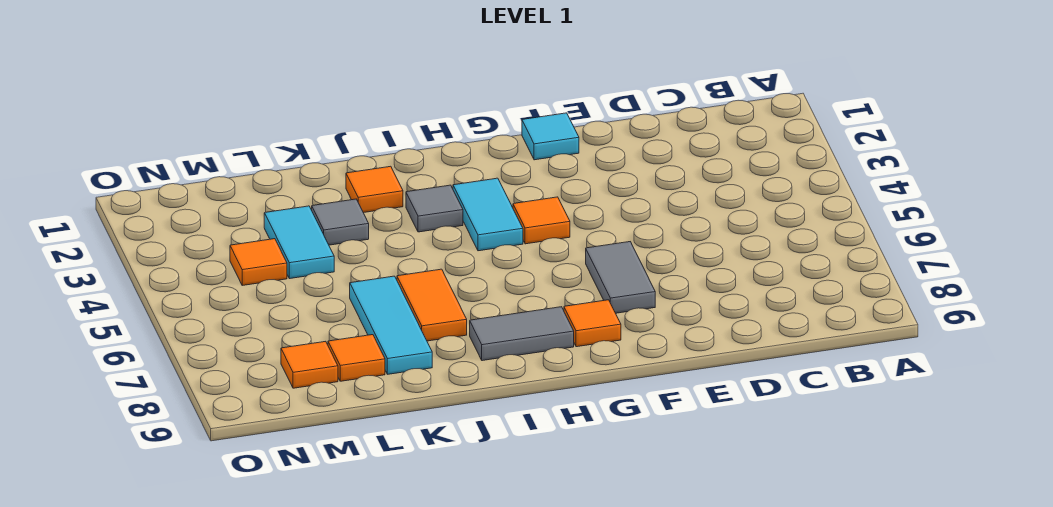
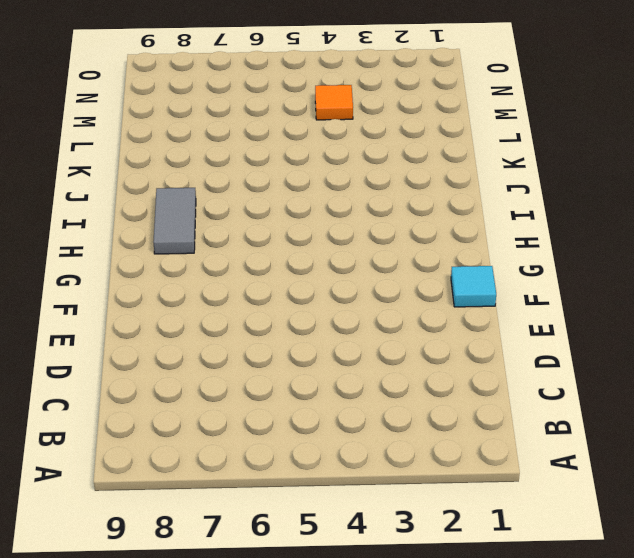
none -> grey 1x2 tile [586,242,655,313]
none -> orange 1x1 tile [513,197,570,244]
none -> orange 1x1 tile [564,300,621,347]

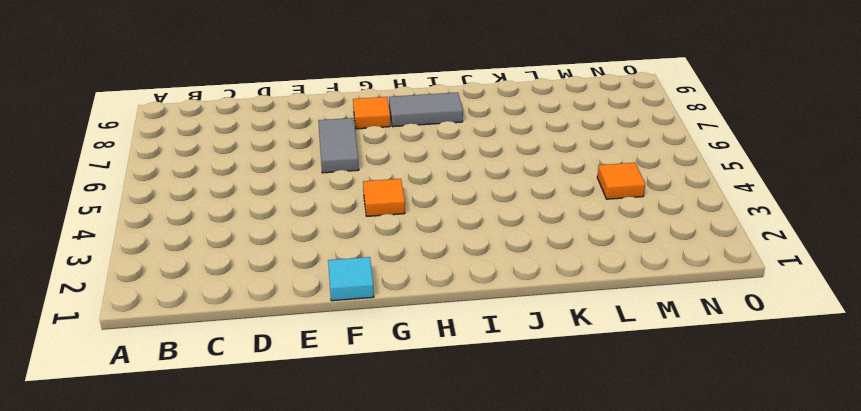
none -> cyan 1x2 tile [453,178,523,251]
none -> grey 1x1 tile [406,185,463,232]
none -> orange 1x1 tile [346,166,403,213]

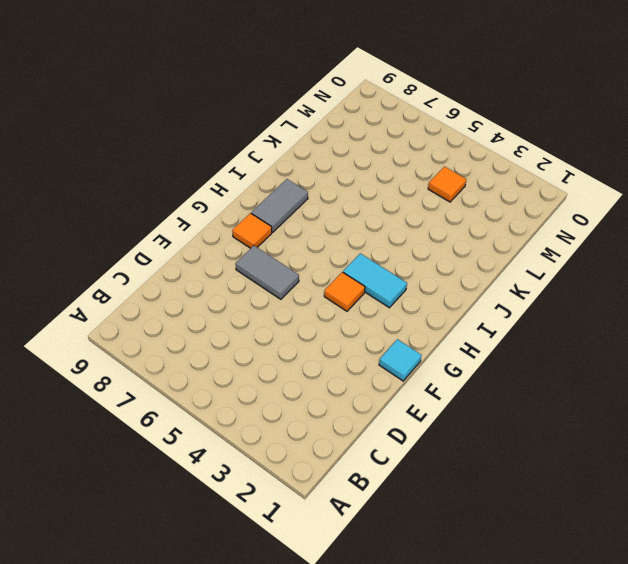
none -> grey 1x1 tile [406,185,463,232]
none -> orange 1x1 tile [346,166,403,213]
none -> orange 1x2 tile [397,269,467,341]

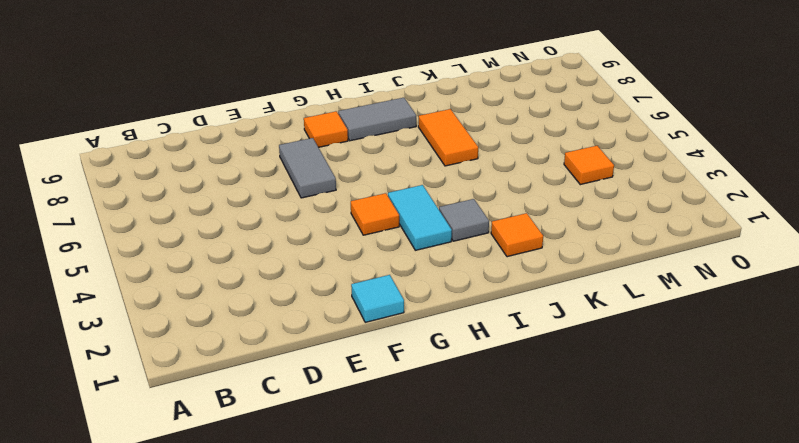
none -> grey 1x1 tile [312,199,369,245]
none -> cyan 1x3 tile [350,276,432,374]
none -> cyan 1x2 tile [264,206,334,279]

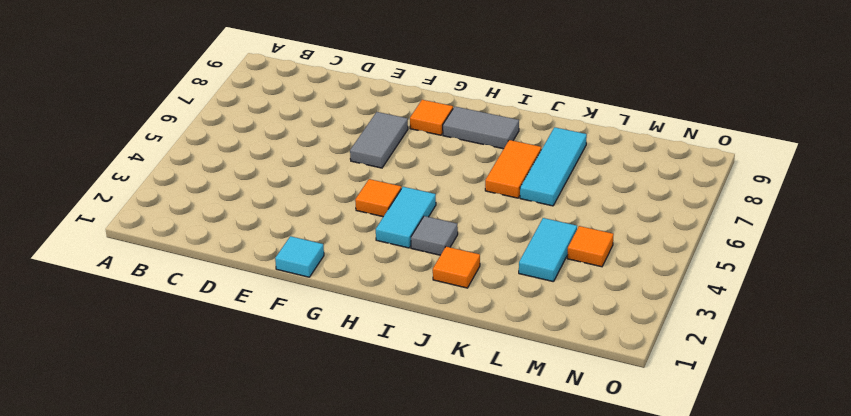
none -> grey 1x1 tile [312,199,369,245]
none -> orange 1x1 tile [328,335,385,381]
none -> orange 1x1 tile [281,341,338,388]

